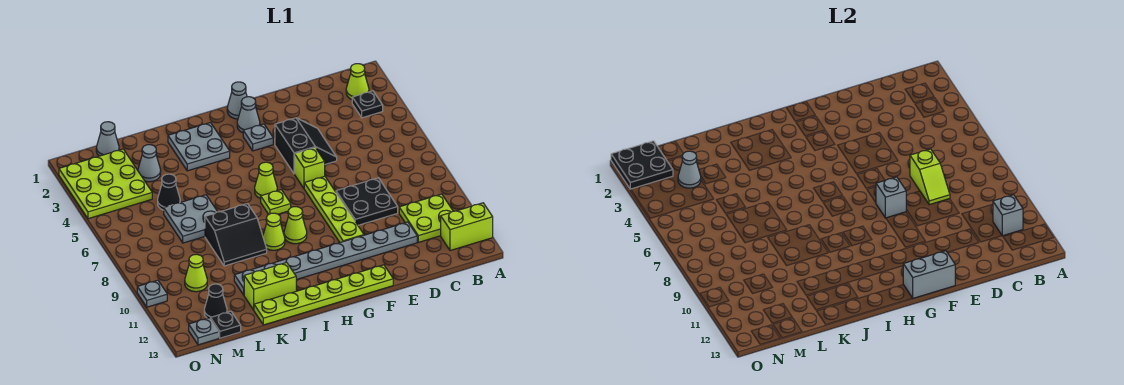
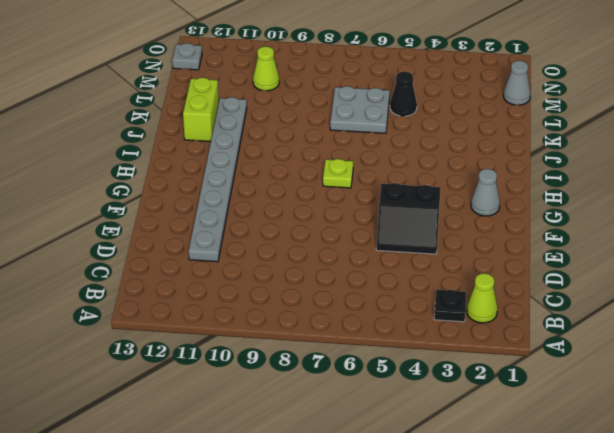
none -> lime 1x2 brick [441,203,493,251]
none -> lime 2x2 plate [399,194,453,242]
none -> black 2x2 plate [336,178,398,225]
none -> lime 1x1 brick [295,148,325,188]

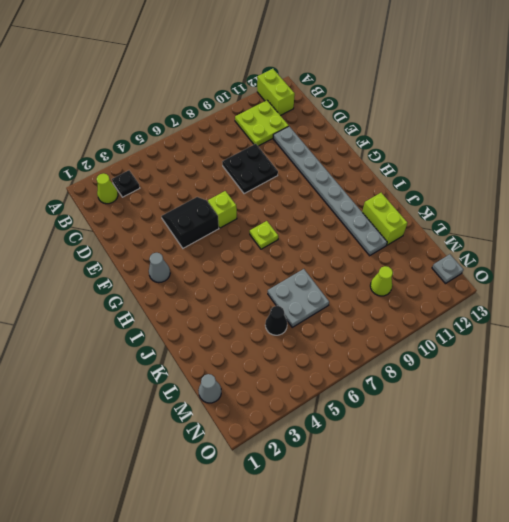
none -> lime 1x4 plate [304,176,364,243]
none -> lime 1x6 plate [254,265,393,325]
none -> grey 1x1 cone [227,82,247,119]
none -> grey 1x1 plate [243,124,273,151]

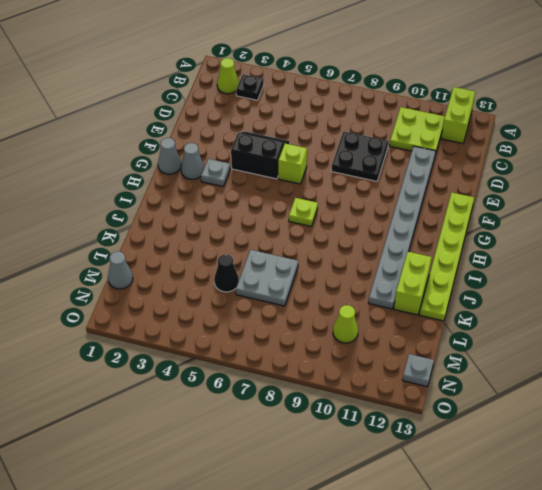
none -> lime 1x4 plate [304,176,364,243]
none -> lime 1x1 cone [255,162,277,199]
none -> lime 1x1 cone [284,207,307,244]
none -> grey 2x2 plate [168,123,230,171]

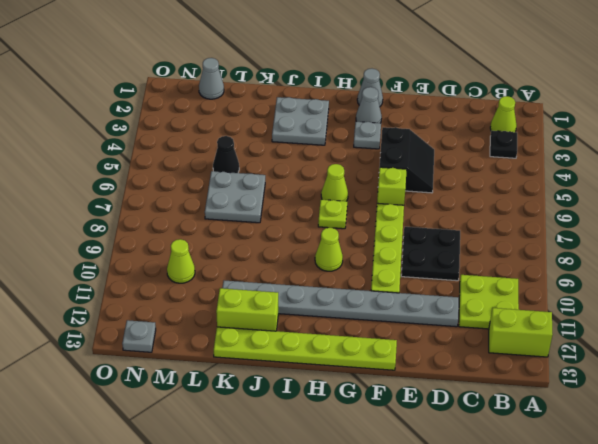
none -> lime 1x1 cone [263,213,285,250]
none -> black 2x2 slope [205,204,267,266]
none -> grey 1x1 cone [138,145,161,182]
none -> lime 3x3 plate [59,149,152,219]

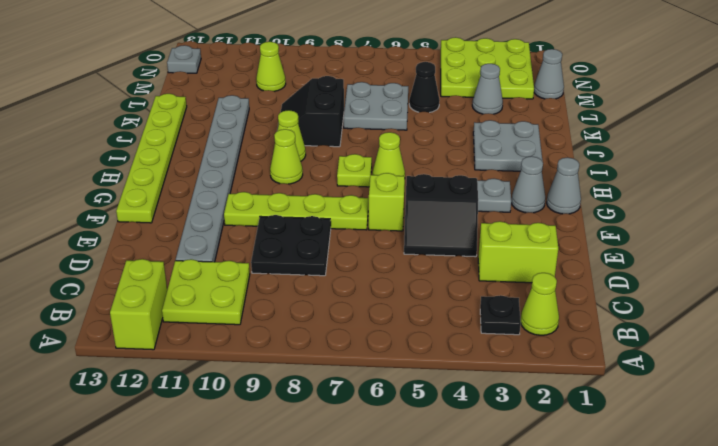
lime 1x2 brick [478,221,558,283] -> lime 1x2 brick turned to [244,262,296,310]
none -> black 1x1 cone [204,284,227,318]
none -> black 1x1 plate [210,311,241,338]
none -> grey 1x1 plate [137,280,167,307]
none -> grey 1x1 brick [993,195,1023,236]

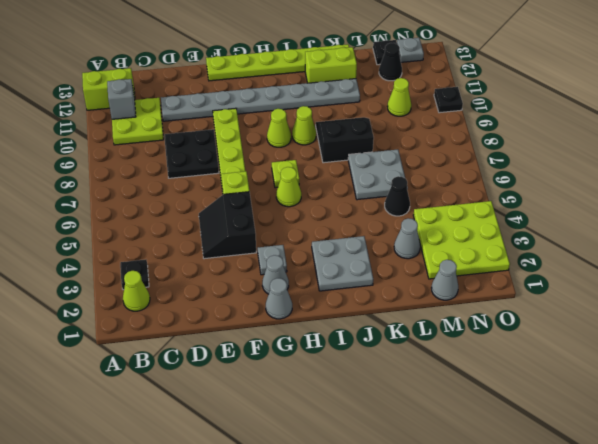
black 1x1 plate [434,87,463,113] -> grey 1x1 plate [137,280,167,307]
none -> lime 1x2 slope [910,149,950,205]
none -> grey 1x1 brick [876,177,906,218]
none -> grey 1x2 brick [903,251,955,298]
none -> grey 1x1 cone [678,151,701,188]

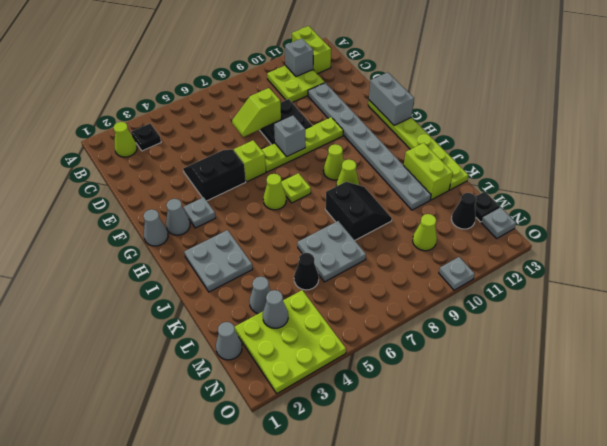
lime 1x2 slope [232,88,281,137] -> lime 1x2 slope turned to [910,149,950,205]
none -> black 2x2 plate [611,141,673,189]

